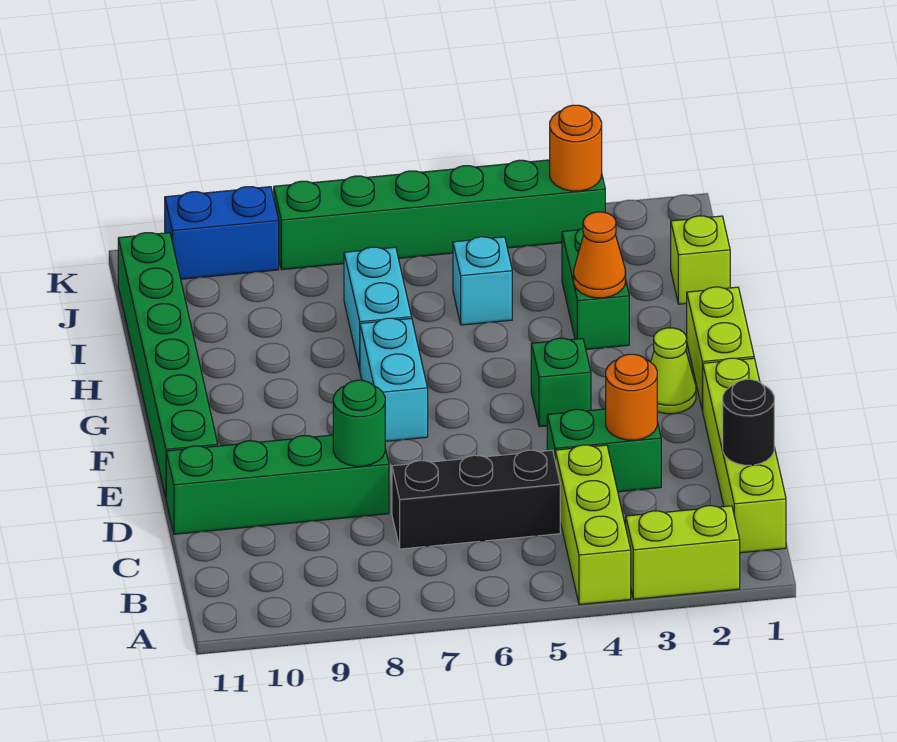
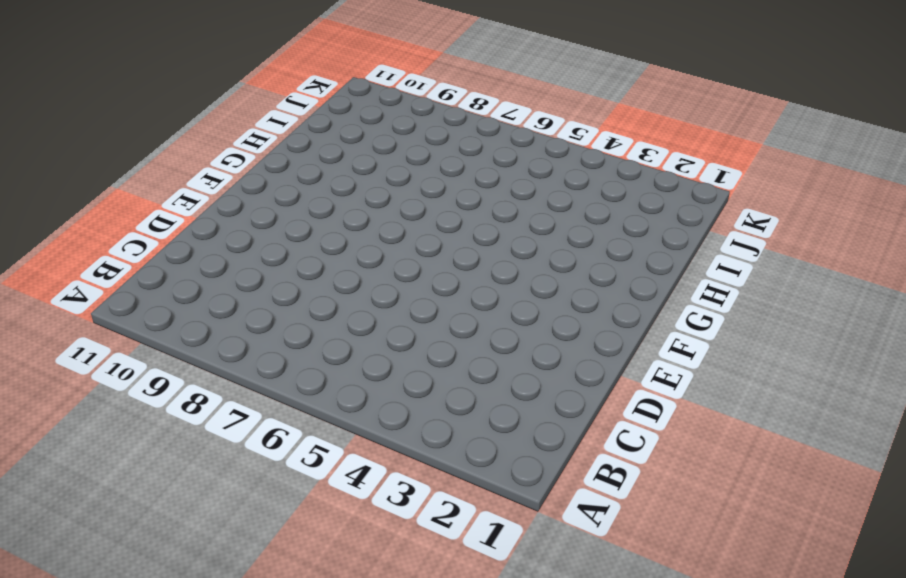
none -> lime 1x2 brick [626,506,740,599]
none -> lime 1x3 brick [555,445,631,605]
none -> lime 1x4 brick [703,358,786,553]

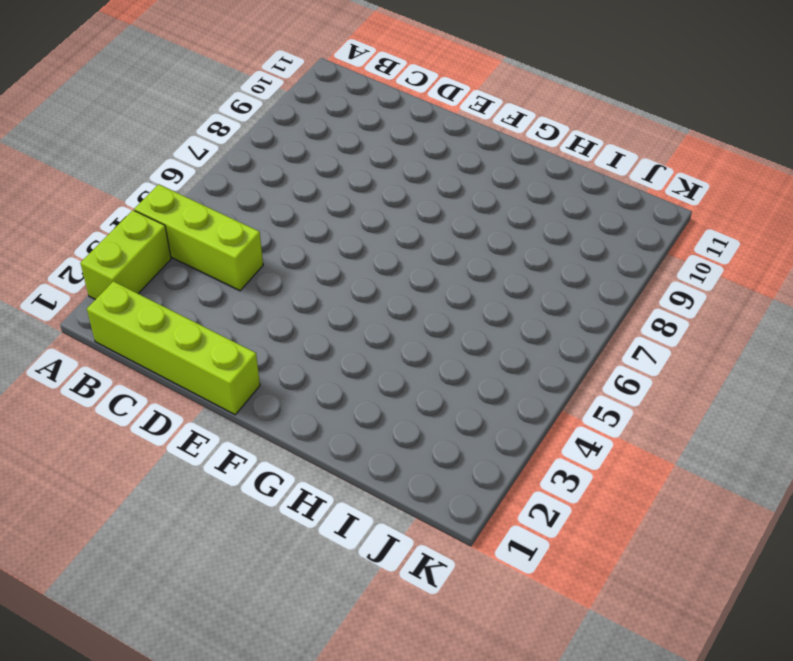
none -> black 1x3 brick [392,450,560,549]
none -> green 1x2 brick [547,409,661,492]
none -> green 1x4 brick [166,435,389,534]

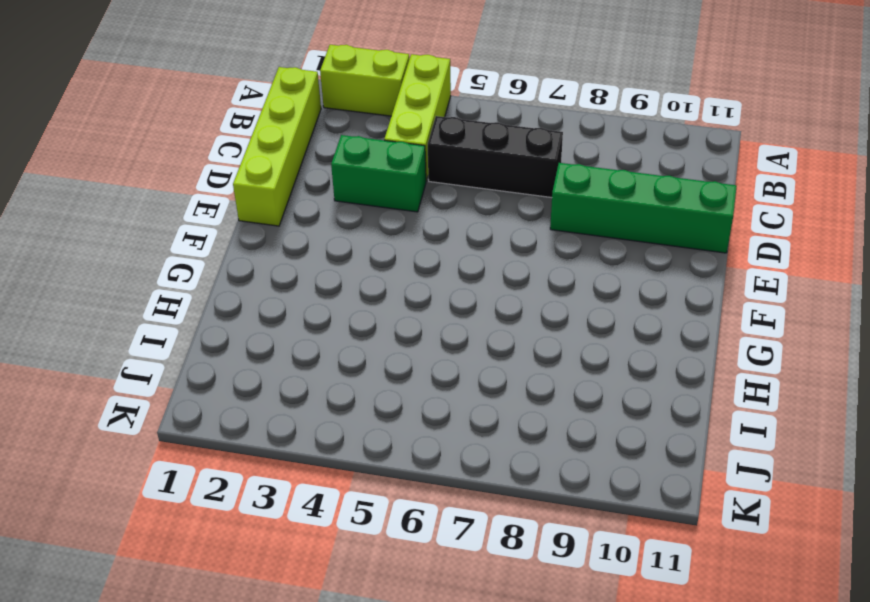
none -> green 1x6 brick [118,233,218,497]
none -> lime 1x2 brick [687,287,754,411]
none -> lime 1x1 cone [651,328,696,414]

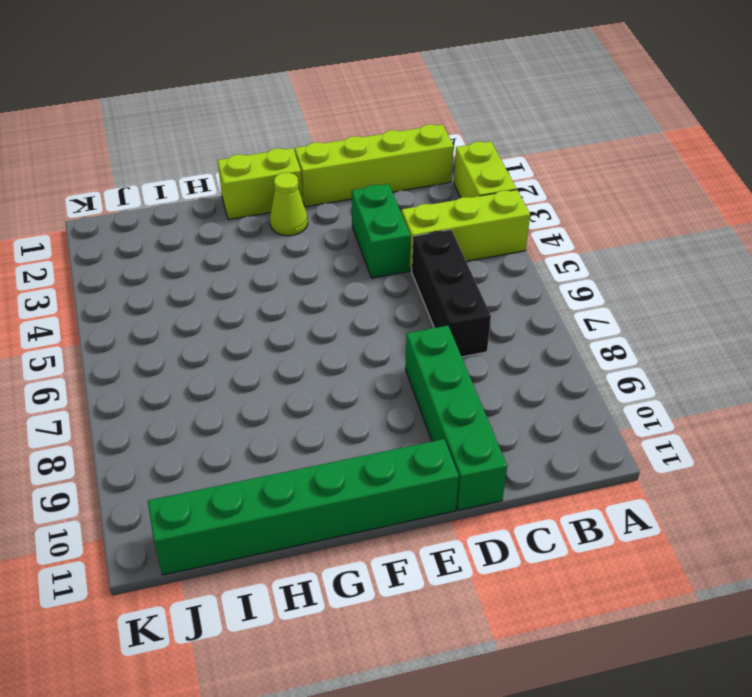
none -> green 1x1 brick [531,338,591,427]
none -> cyan 1x2 brick [360,318,428,441]
none -> green 1x2 brick [562,228,629,349]

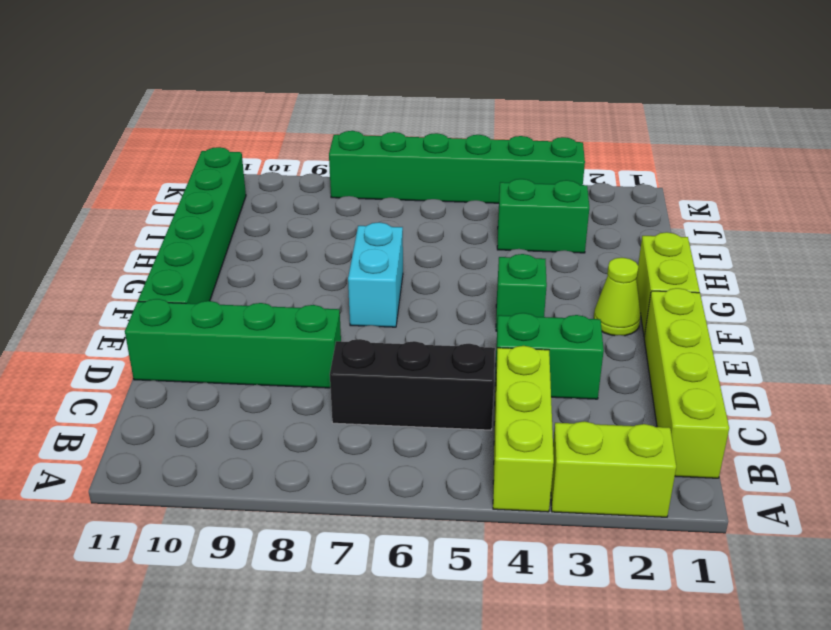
green 1x2 brick [497,179,589,253] -> green 1x2 brick turned to [562,228,629,349]
none -> cyan 1x2 brick [344,247,412,370]
none -> lime 1x1 brick [671,216,730,304]
none -> cyan 1x1 brick [453,237,512,325]

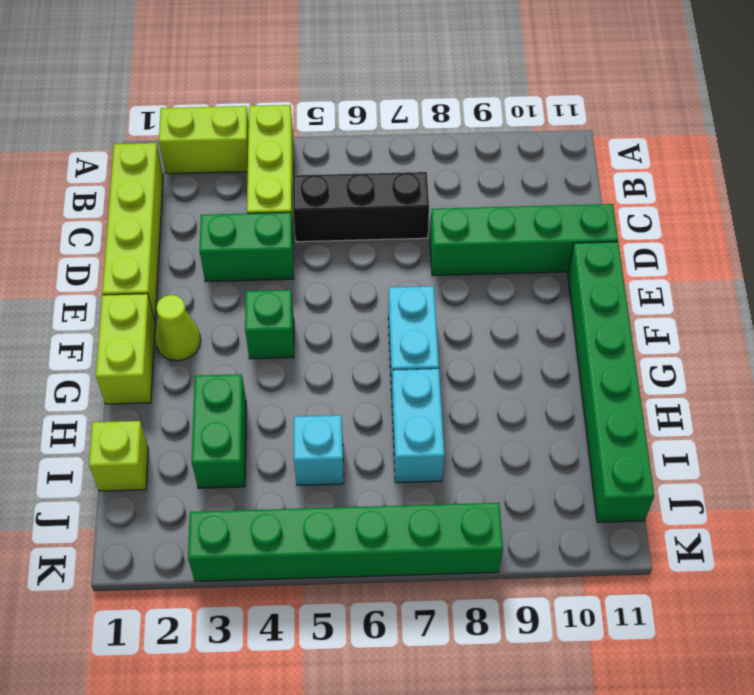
none -> blue 1x2 brick [165,187,279,279]
none -> black 1x1 round brick [723,379,774,465]
none -> orange 1x1 round brick [606,354,657,440]

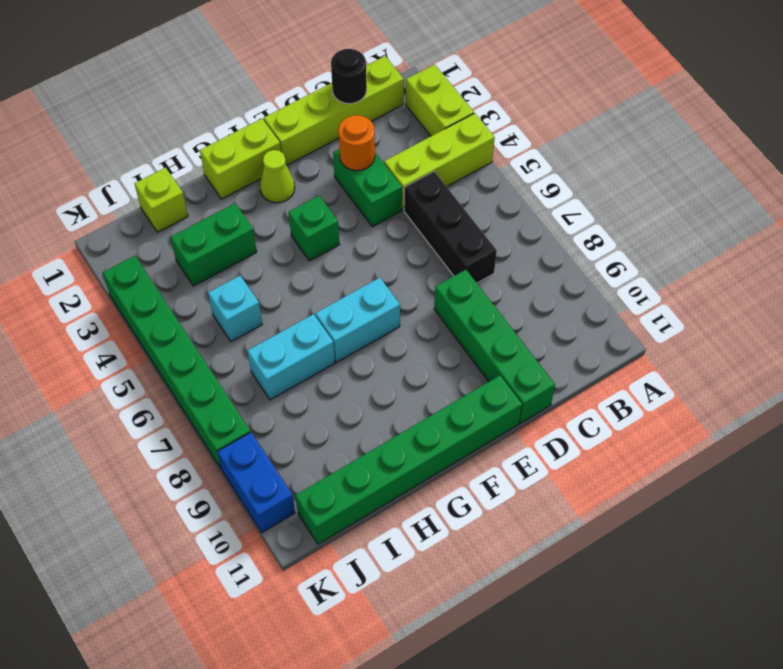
none -> green 1x1 round brick [333,380,385,466]
none -> orange 1x1 cone [574,212,626,298]
none -> orange 1x1 round brick [550,105,602,191]

